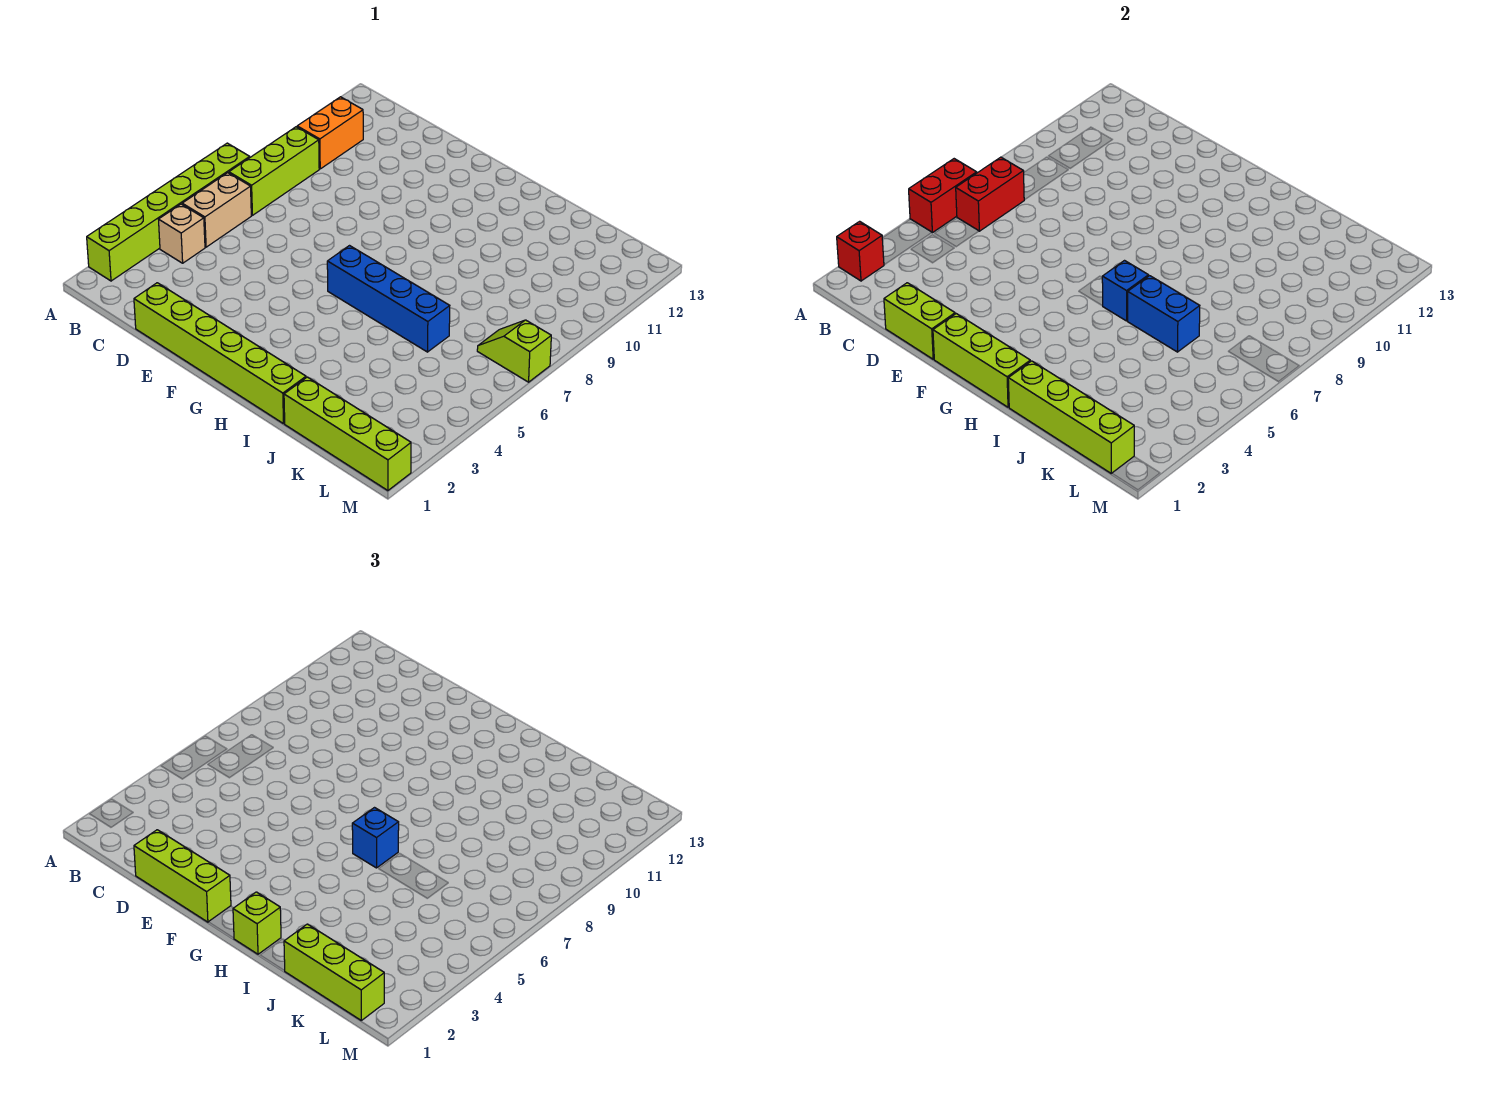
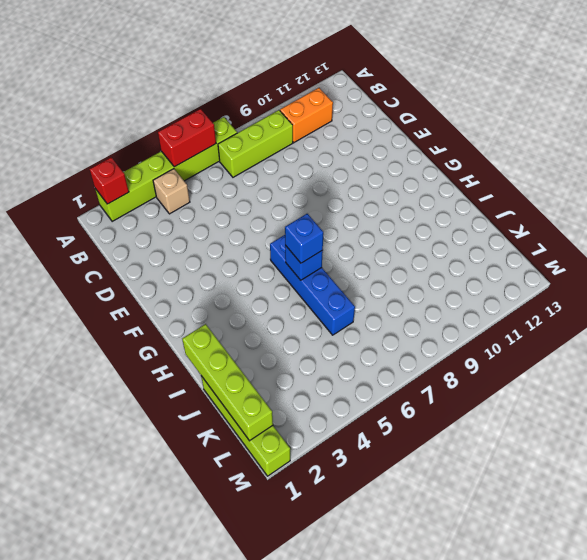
none -> tan 1x2 brick [182,173,251,247]
none -> lime 1x6 brick [134,283,306,424]
none -> lime 1x2 slope [477,320,551,382]

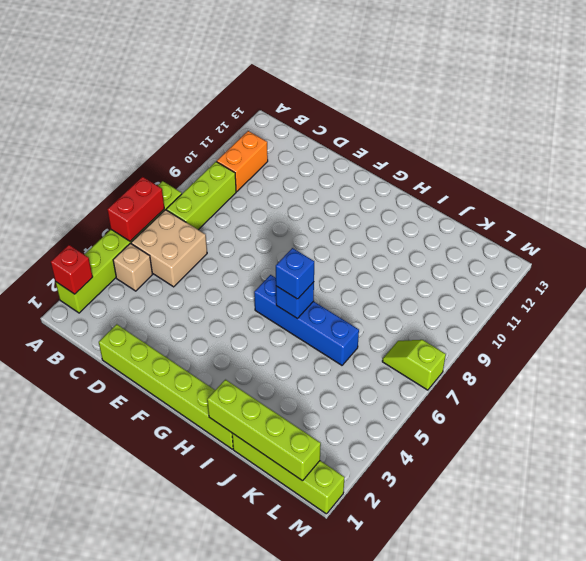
tan 2x2 brick [131,210,207,287] -> tan 1x2 brick [182,173,251,247]
none -> red 1x2 brick [956,157,1024,231]
none -> lime 1x2 brick [884,283,955,359]
none -> lime 1x3 brick [933,314,1030,407]

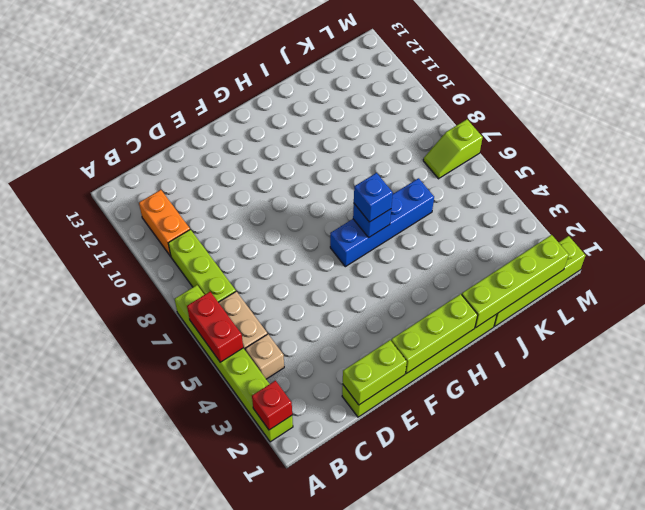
none -> red 1x2 brick [956,157,1024,231]
none -> blue 1x2 brick [1128,276,1200,352]
none -> lime 1x3 brick [134,830,231,922]

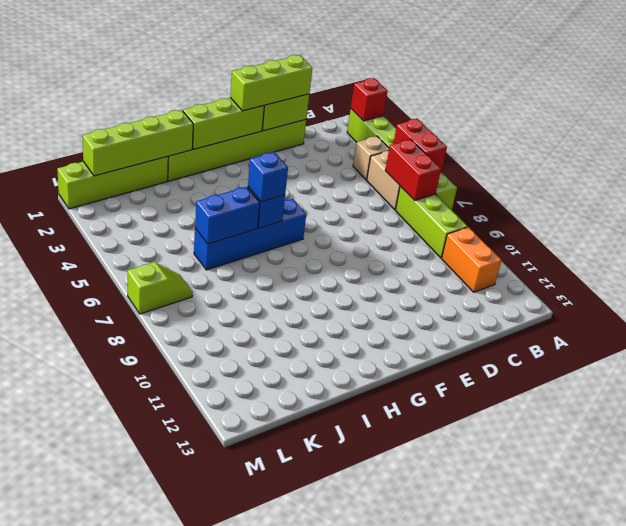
none -> lime 1x1 brick [233,892,281,954]
none -> lime 1x3 brick [284,924,384,1020]

